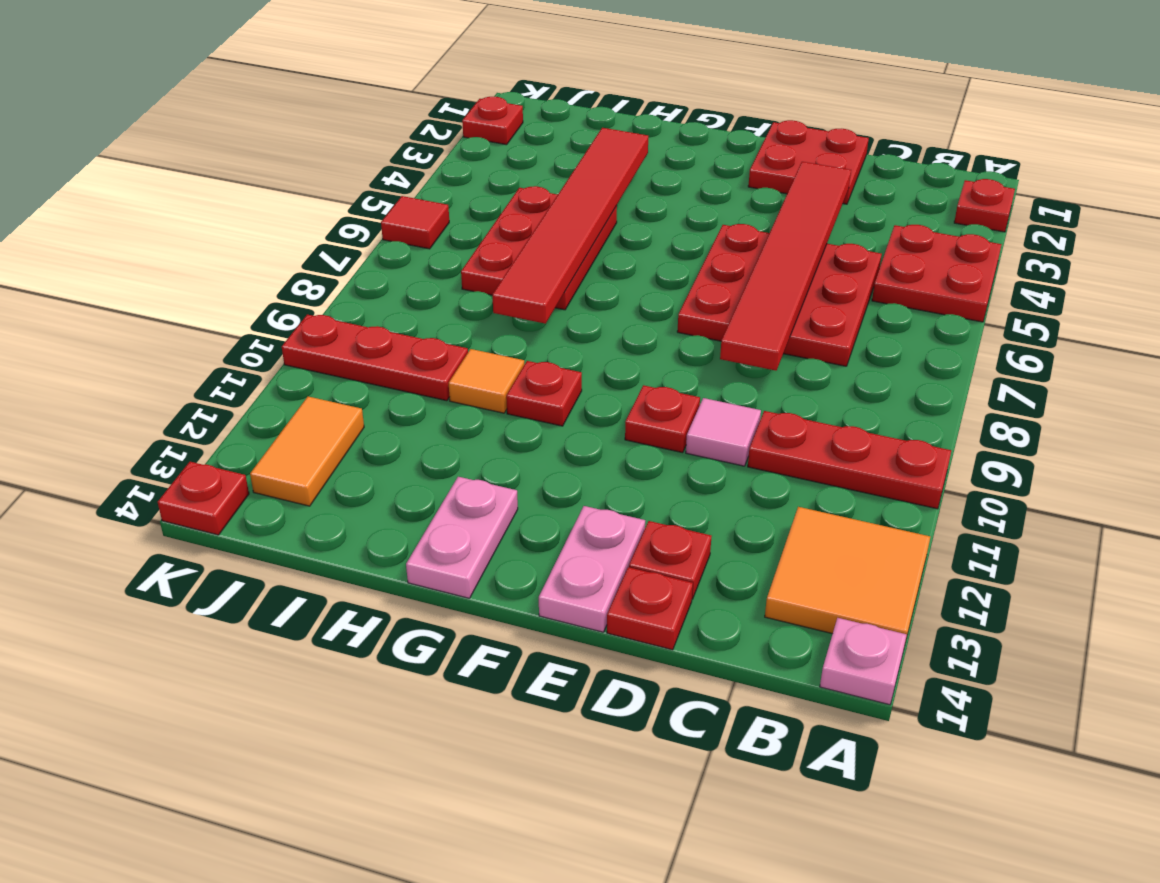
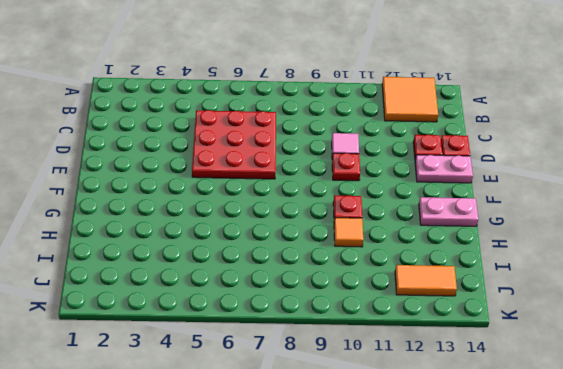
none -> red 1x1 plate [954,179,1015,232]
none -> red 2x2 plate [872,225,1002,322]
none -> red 1x3 plate [748,411,951,509]

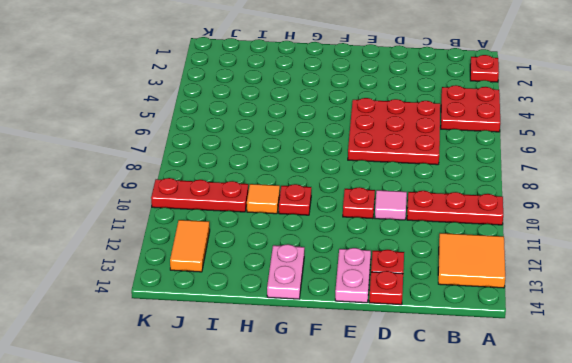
none -> pink 1x1 plate [820,618,907,705]
none -> red 2x2 plate [748,120,869,204]
none -> red 2x3 plate [461,186,617,310]

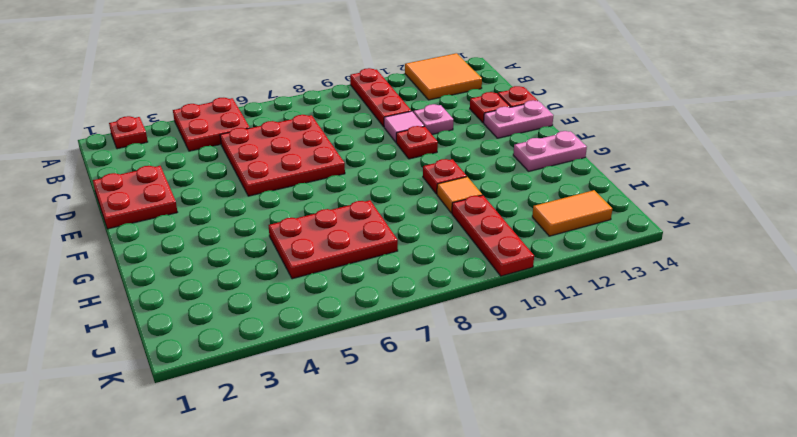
pink 1x1 plate [413,104,453,134] -> pink 1x1 plate moved to [820,618,907,705]
none -> red 1x1 plate [462,97,523,145]
none -> red 1x1 tile [381,196,449,249]
none -> red 1x1 plate [158,462,249,535]

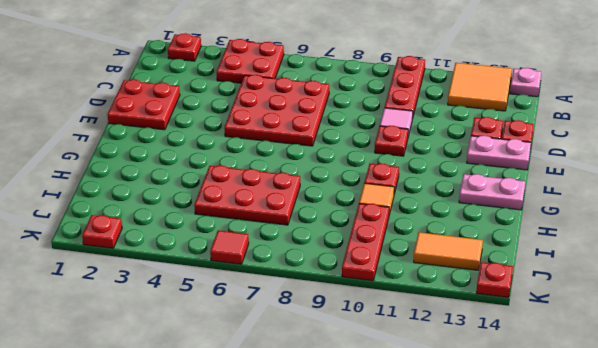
none -> red 1x6 tile [720,162,851,371]
none -> red 1x6 tile [492,128,648,324]

